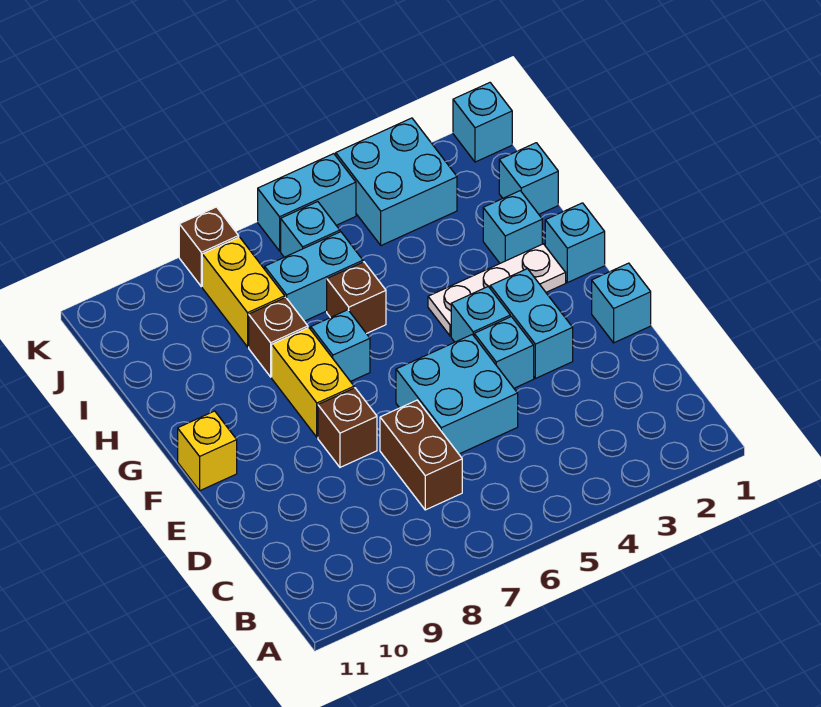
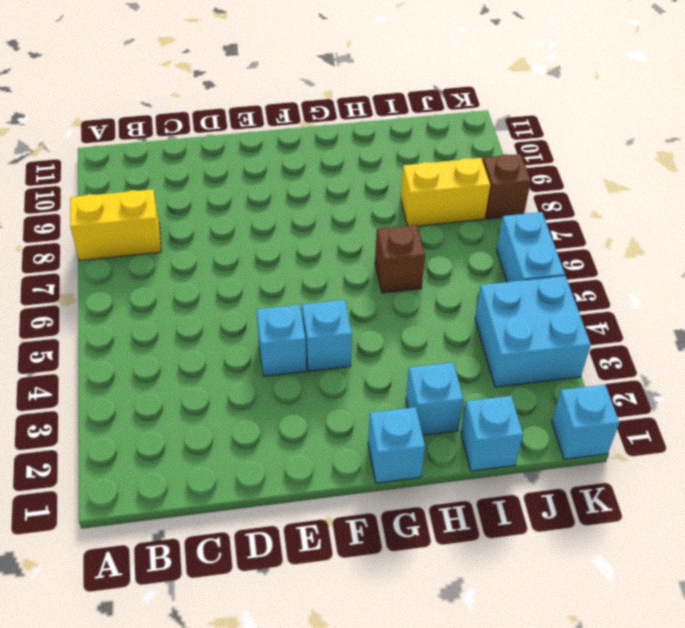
yellow 1x2 brick [70,189,161,261] -> yellow 1x2 brick moved to [272,328,354,437]
none -> brown 1x2 brick [380,400,462,510]
none -> cyan 2x2 brick [396,334,518,454]
none -> cyan 1x1 brick [592,263,651,343]

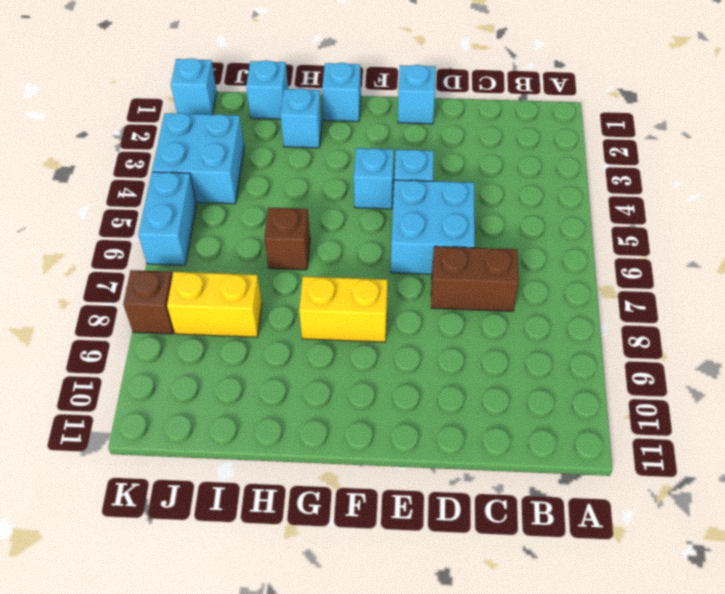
none -> cyan 1x2 brick [490,269,573,378]
none -> brown 1x1 brick [318,388,377,467]
none -> yellow 1x1 brick [178,411,237,491]

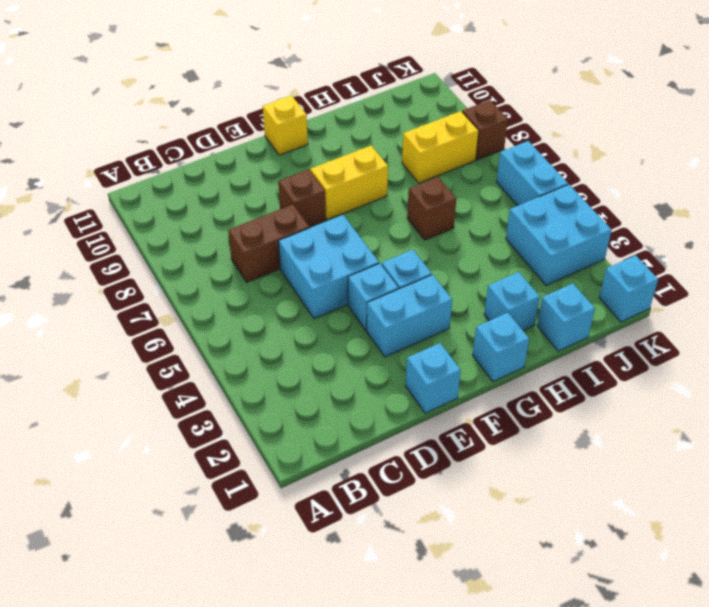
none -> white 1x3 plate [428,244,566,336]
none -> cyan 1x1 brick [311,310,370,382]
none -> brown 1x1 brick [249,297,308,377]

